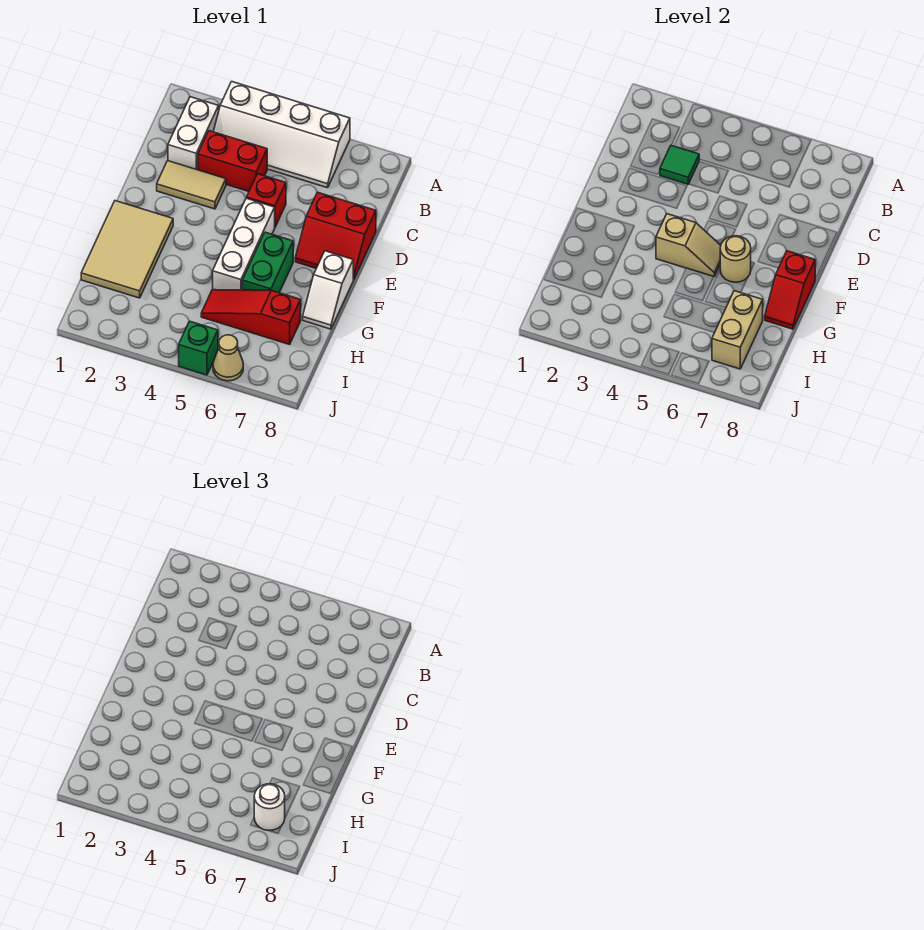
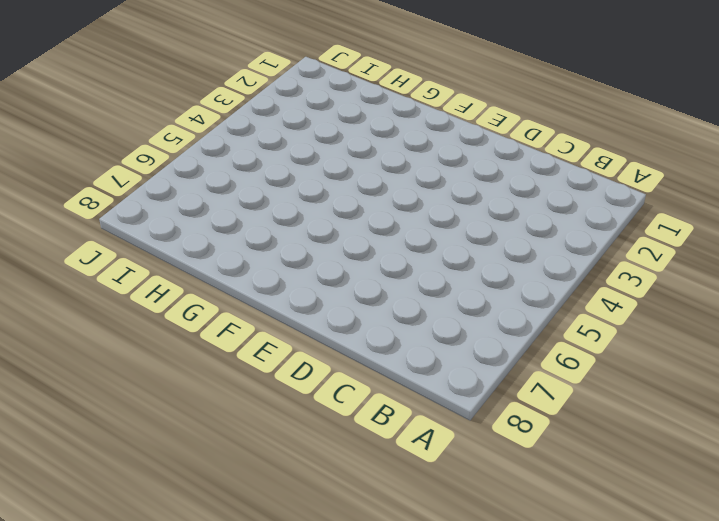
none -> white 2x4 slope [213,82,350,188]
none -> white 1x2 brick [168,97,219,170]
none -> red 1x2 brick [198,131,267,191]

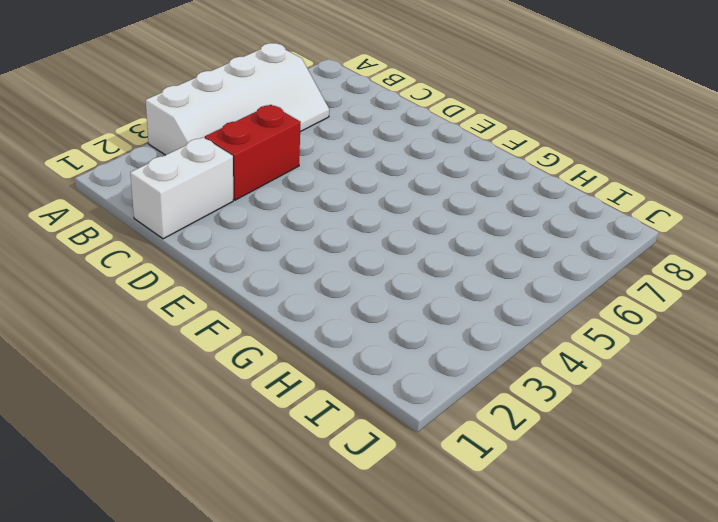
white 1x2 brick [130,137,233,239] -> white 1x2 brick turned to [168,97,219,170]
none -> tan 1x2 tile [157,161,226,209]
none -> red 1x1 brick [247,174,286,227]
none -> red 2x2 slope [295,192,376,280]

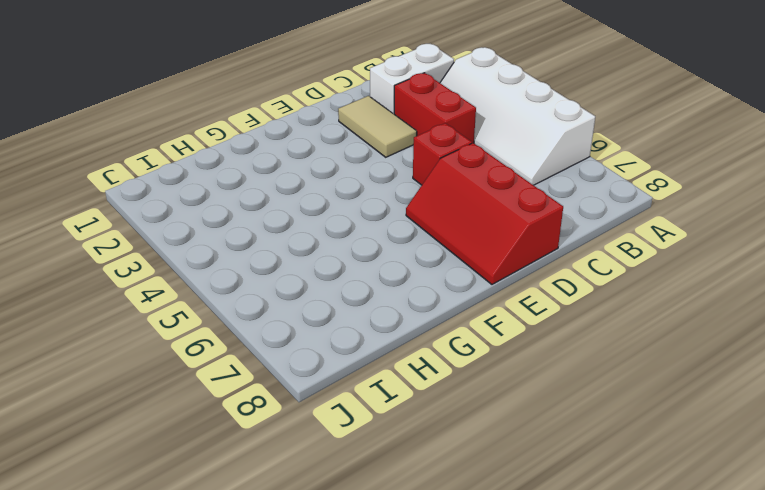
red 2x3 slope [406,143,563,284] -> red 2x2 slope [295,192,376,280]
none -> white 1x3 brick [213,198,275,290]
none -> tan 2x3 tile [81,201,173,298]
none -> green 1x2 brick [243,232,293,293]

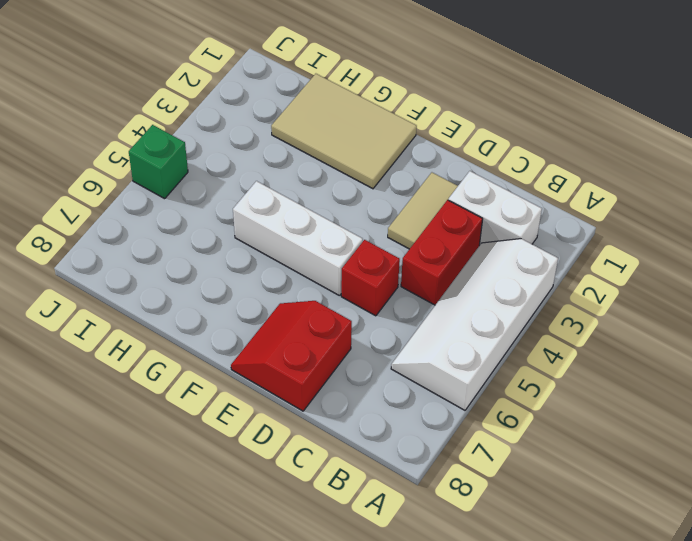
none -> green 1x2 brick [243,232,293,293]
none -> white 1x2 slope [303,251,353,329]
none -> red 1x3 slope [201,290,301,344]

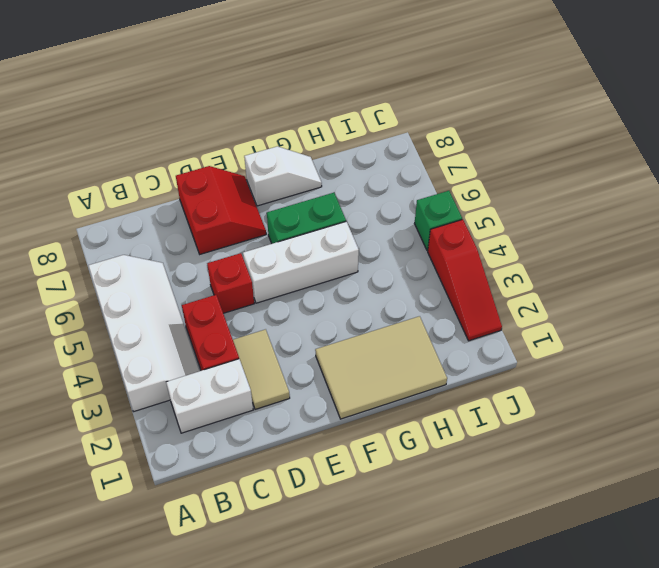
red 1x3 slope [428,220,502,341] -> red 1x3 slope moved to [201,290,301,344]
none -> tan 1x1 cone [213,335,243,381]
none -> green 1x1 tile [660,145,699,184]
none -> tan 1x2 slope [656,214,721,276]

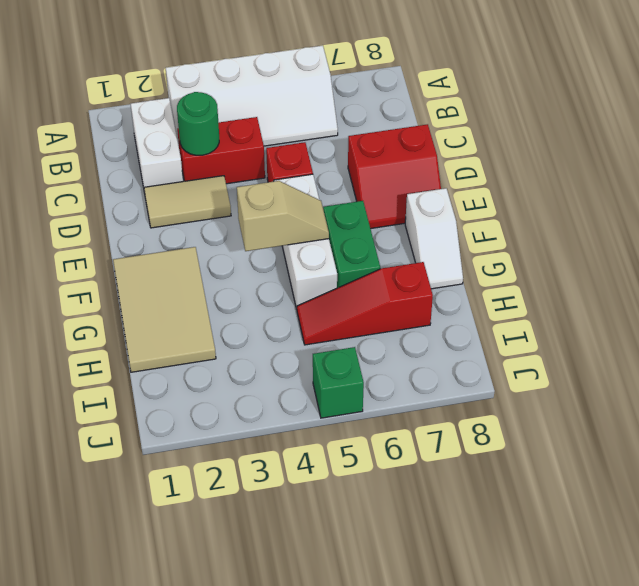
green 1x1 round brick [177,92,219,155] -> green 1x1 tile [660,145,699,184]
none -> tan 1x1 cone [213,335,243,381]
none -> tan 1x1 round brick [720,236,751,282]
none -> red 1x2 slope [765,251,815,329]

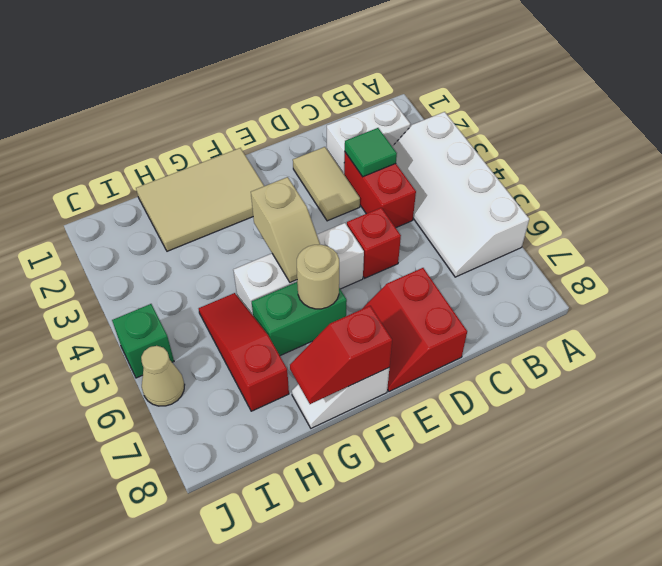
none -> tan 1x2 brick [712,291,763,369]
none -> white 1x1 round brick [254,784,285,830]

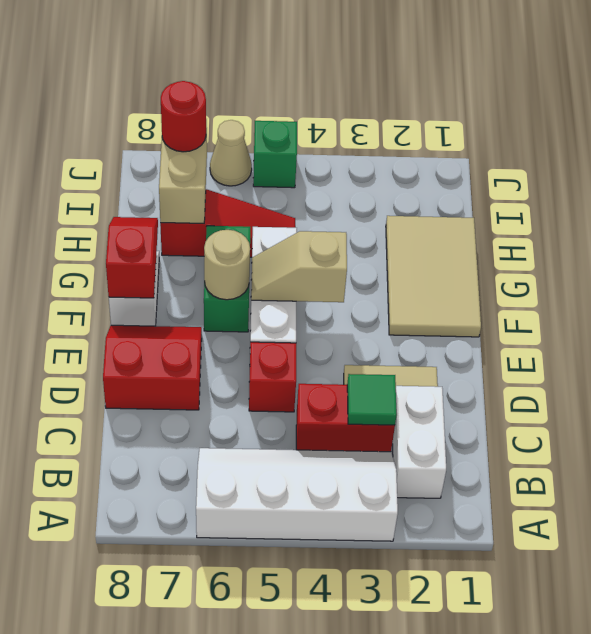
red 1x1 round brick [161,81,206,152] -> white 1x1 round brick [254,784,285,830]

